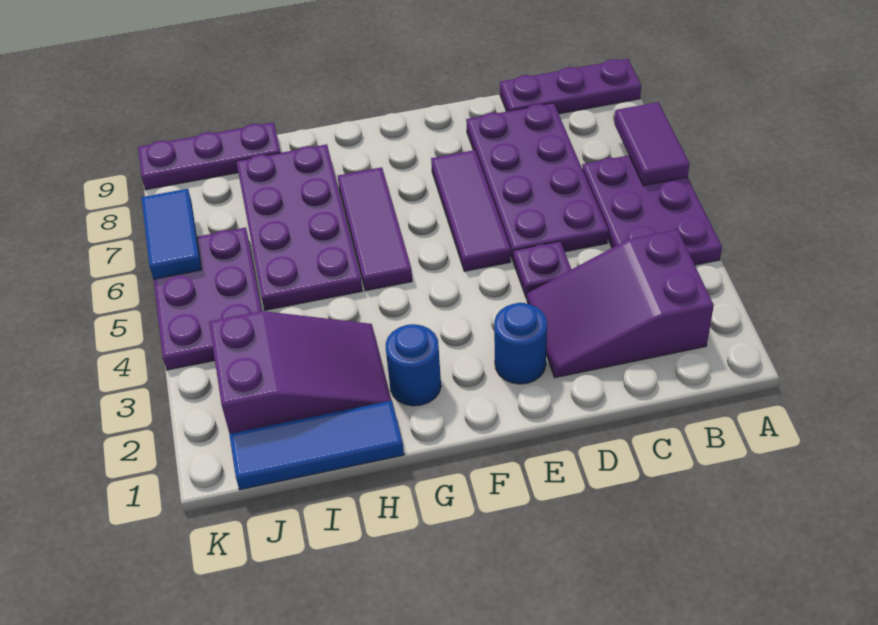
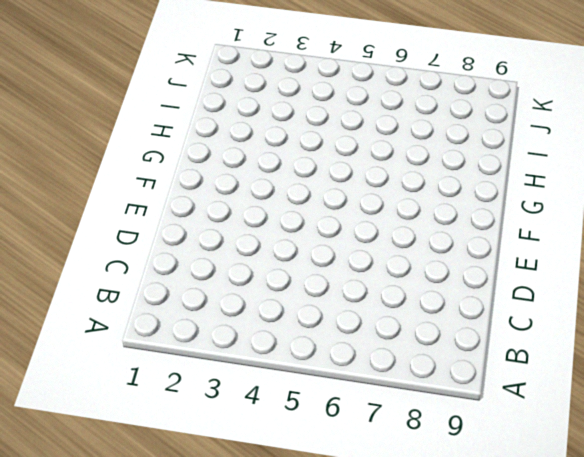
none -> purple 2x3 plate [582,155,722,265]
none -> purple 1x3 plate [500,59,641,114]
none -> purple 2x3 slope [527,230,714,378]

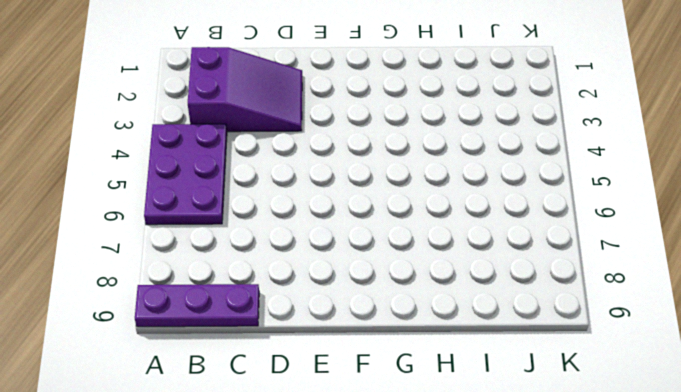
none -> purple 2x4 plate [466,103,608,262]
none -> purple 1x1 plate [514,241,571,299]
none -> blue 1x1 round brick [494,303,547,384]

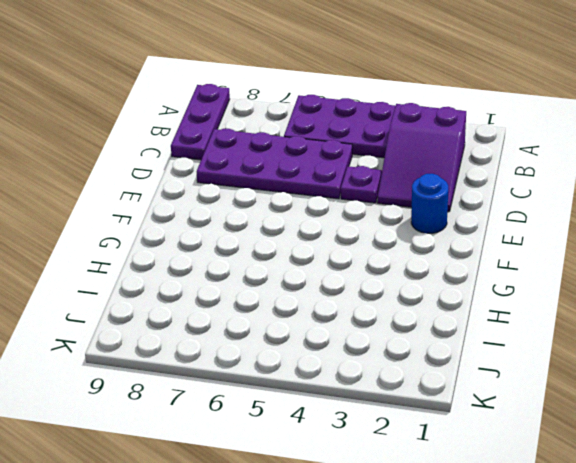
none -> purple 1x3 tile [431,150,511,271]
none -> blue 1x1 round brick [386,324,441,406]
none -> purple 1x3 tile [338,167,412,291]

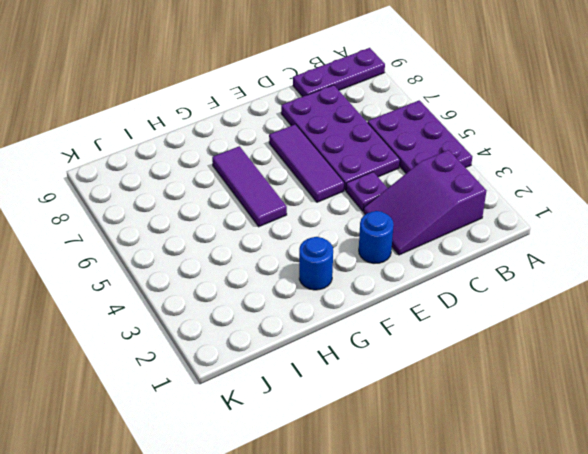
none -> blue 1x3 tile [229,401,404,490]
none -> purple 2x3 slope [209,311,391,434]
none -> purple 2x4 plate [236,144,363,310]

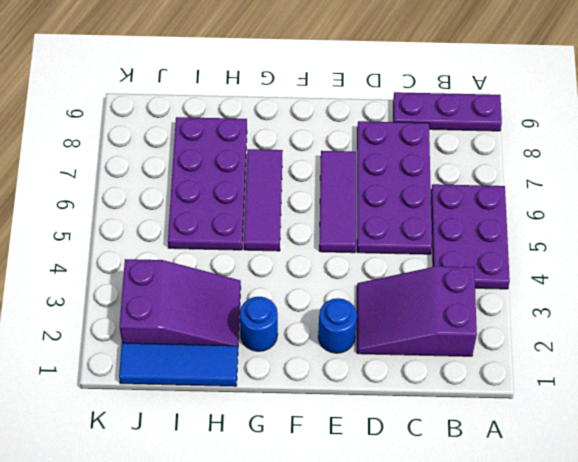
none -> purple 1x1 plate [514,241,571,299]
none -> purple 1x3 plate [138,122,281,190]
none -> purple 2x3 plate [154,227,262,370]

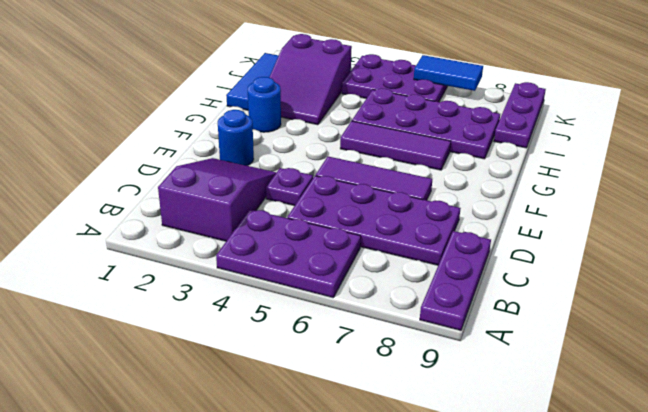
none -> purple 1x2 tile [614,102,689,186]

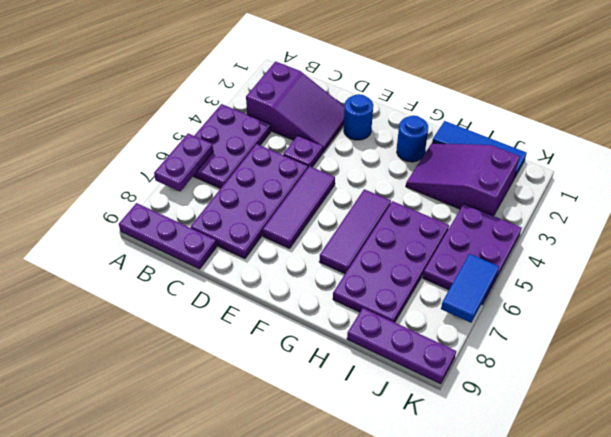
purple 1x2 plate [154,133,213,191] -> purple 1x2 tile [614,102,689,186]

